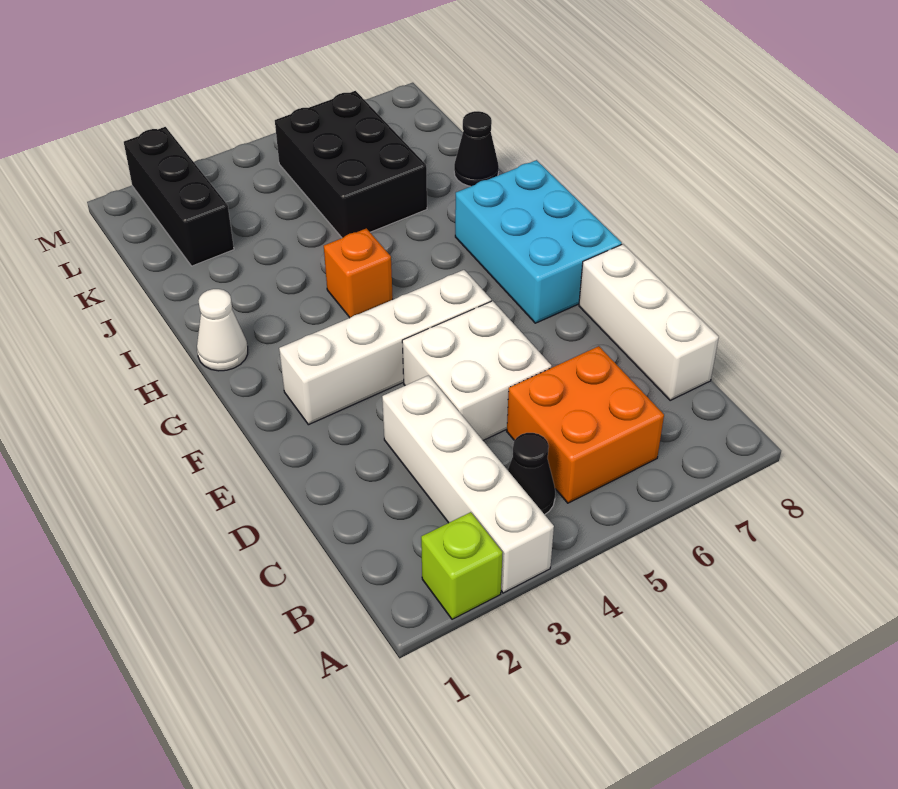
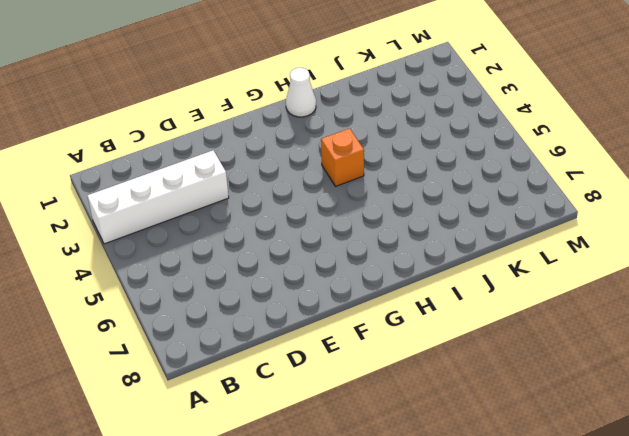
none -> lime 1x1 brick [421,512,503,619]
none -> black 1x1 cone [508,433,555,514]
none -> orange 2x2 brick [507,346,664,503]

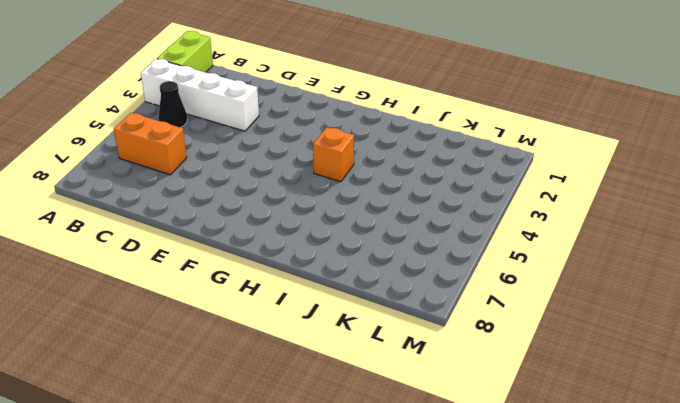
lime 1x2 brick [157,31,213,72] -> lime 1x1 brick [421,512,503,619]
orange 1x2 brick [114,113,187,175] -> orange 2x2 brick [507,346,664,503]
none -> white 1x3 brick [579,244,719,401]
none -> white 2x2 brick [402,301,552,440]
none -> white 1x4 brick [279,270,491,425]

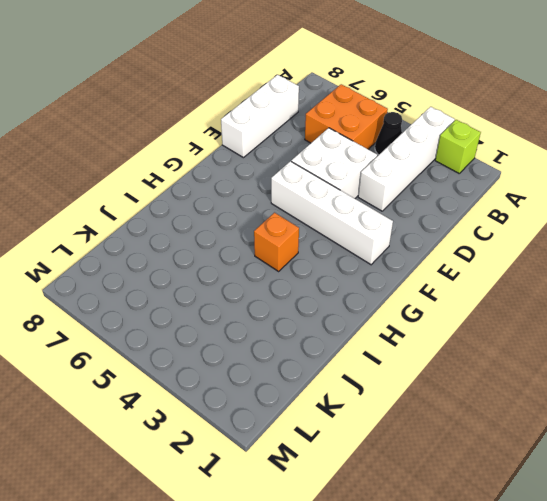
none -> cyan 2x3 brick [455,160,622,323]
none -> white 1x1 cone [197,289,248,371]
none -> black 2x3 brick [275,91,427,238]

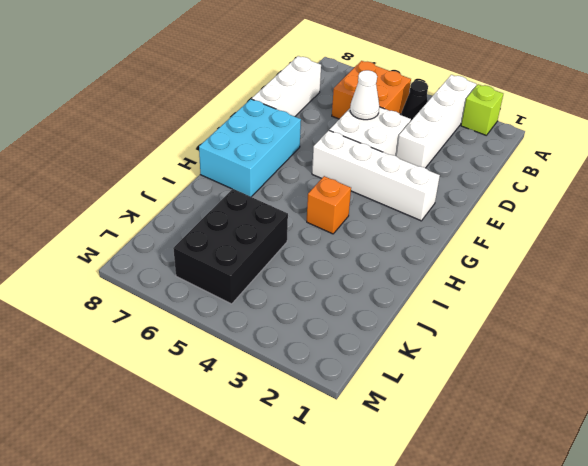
white 1x1 cone [350,70,379,120] -> white 1x1 cone moved to [197,289,248,371]
none -> black 1x1 cone [454,111,499,186]
none -> black 1x3 brick [124,127,234,266]

